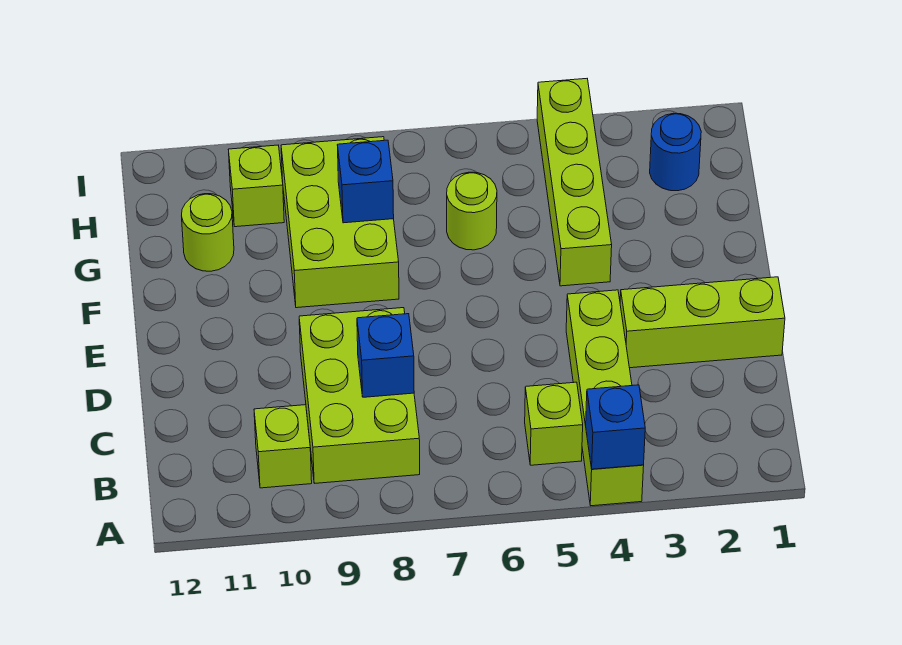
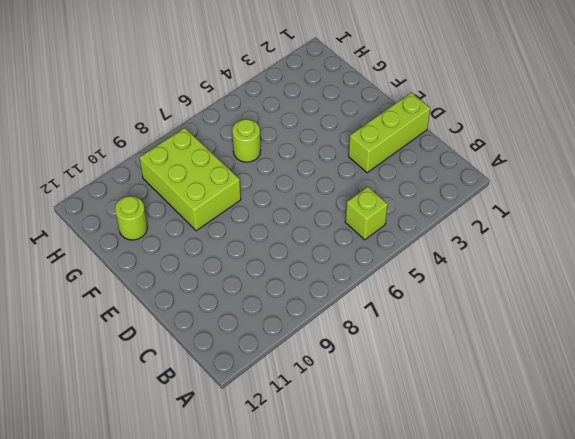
none -> lime 1x4 brick [566,290,644,506]
none -> lime 2x3 brick [299,308,420,483]
none -> lime 1x1 brick [254,405,312,488]

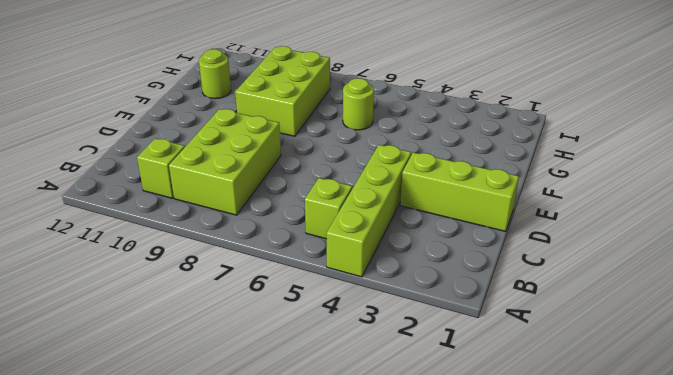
none -> lime 1x4 brick [537,79,612,286]
none -> blue 1x1 round brick [650,113,701,191]
none -> lime 1x1 brick [228,145,284,227]

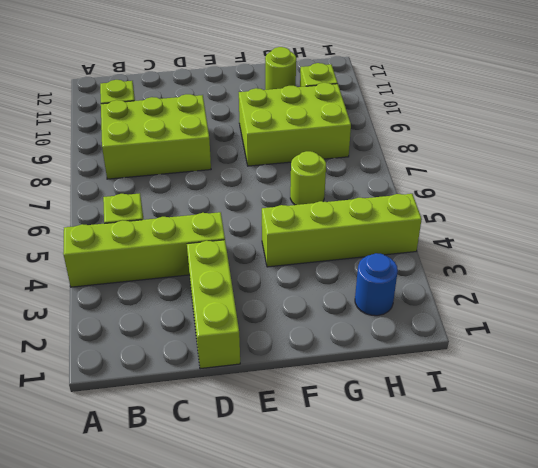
none -> blue 1x1 brick [586,385,645,469]
none -> blue 1x1 brick [357,314,414,397]
none -> blue 1x1 brick [338,140,394,223]

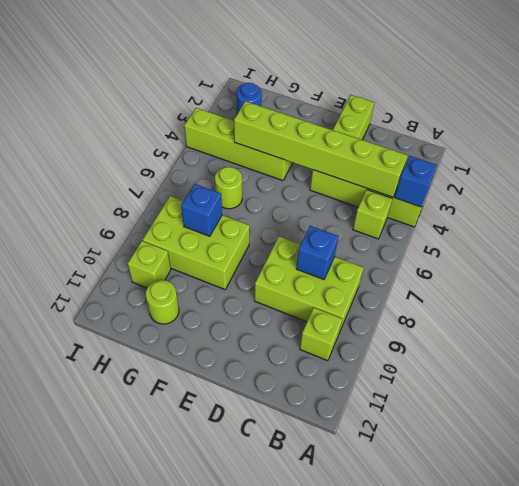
lime 1x6 brick [234,101,408,197] -> none

